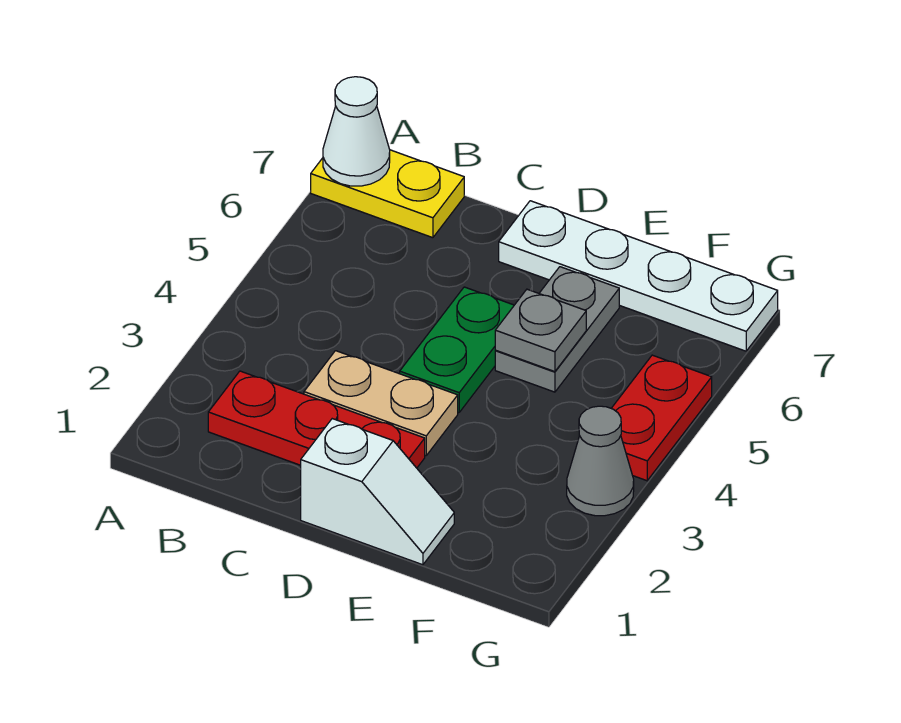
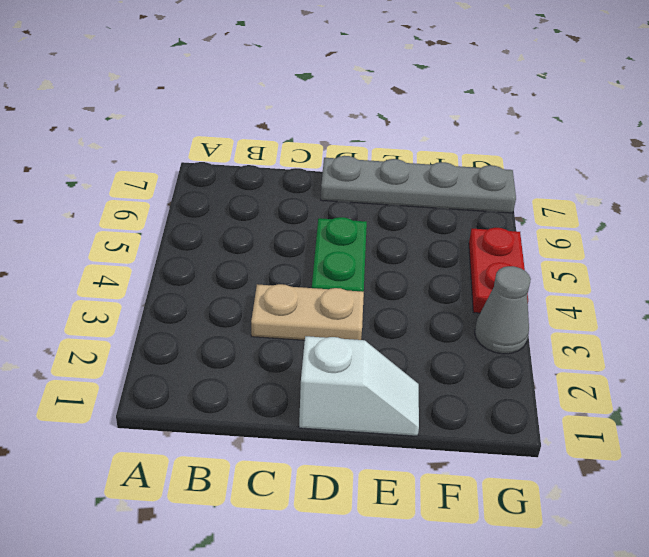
grey 1x4 plate [321,156,516,213] -> white 1x4 plate [499,201,778,351]
none -> yellow 1x2 plate [311,150,464,238]
none -> red 1x3 plate [208,371,425,468]

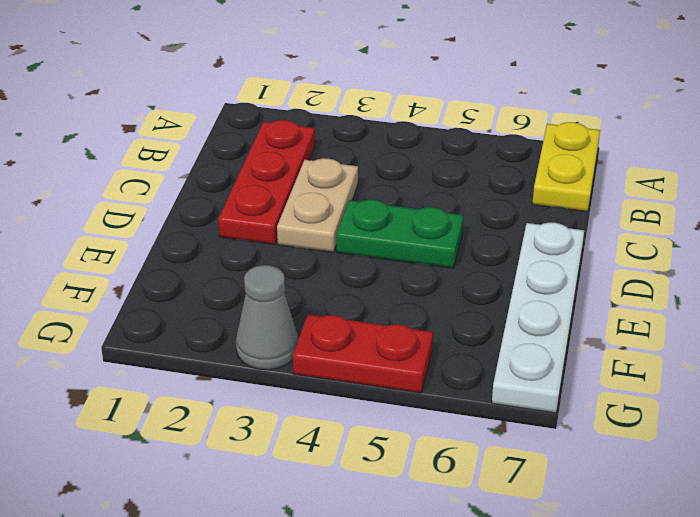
none -> white 1x2 slope [301,419,454,565]
none -> grey 1x2 plate [495,267,619,392]

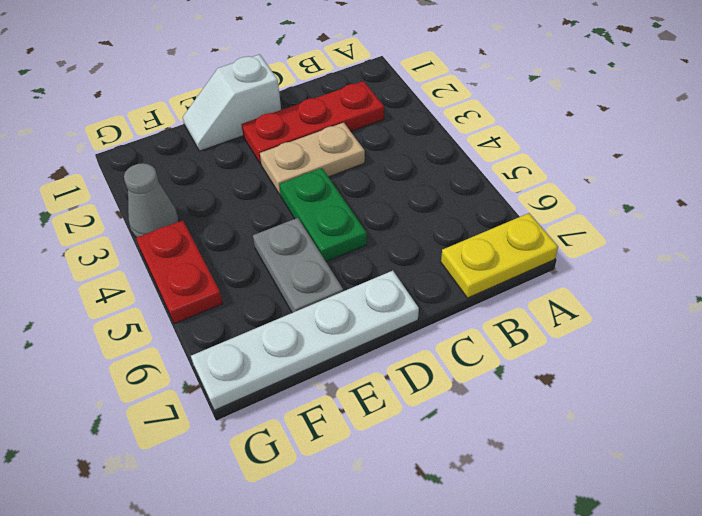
none -> white 1x1 cone [323,77,390,186]
none -> grey 1x1 plate [495,289,586,372]

